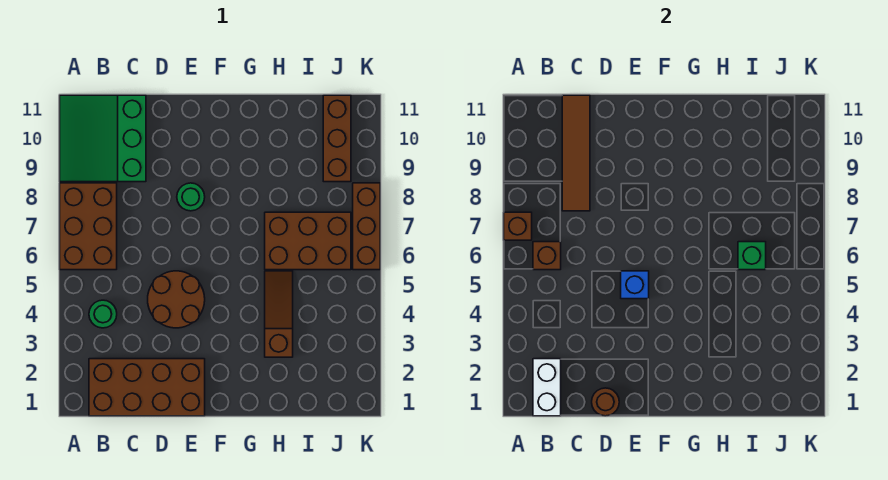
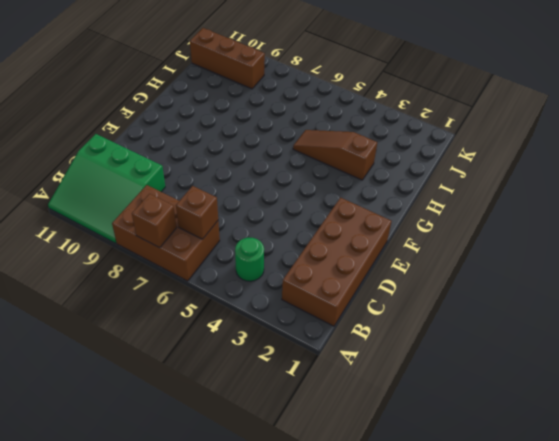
none -> brown 2x2 round brick [148,271,205,328]
none -> green 1x1 round brick [177,183,205,211]
none -> brown 2x3 brick [265,212,351,270]

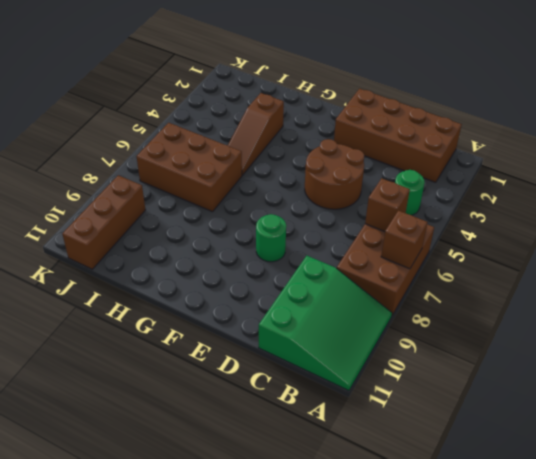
none -> brown 1x3 brick [353,183,380,270]
none -> white 1x2 brick [533,359,561,416]
none -> brown 1x4 tile [562,95,590,211]

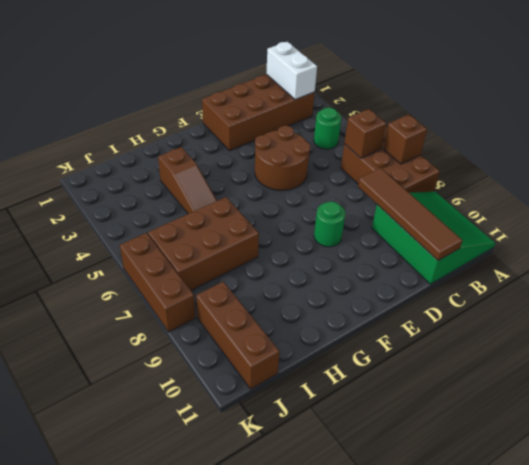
none -> brown 1x1 round brick [592,388,619,416]
none -> blue 1x1 brick [621,271,649,299]
none -> green 1x1 brick [738,242,766,270]

